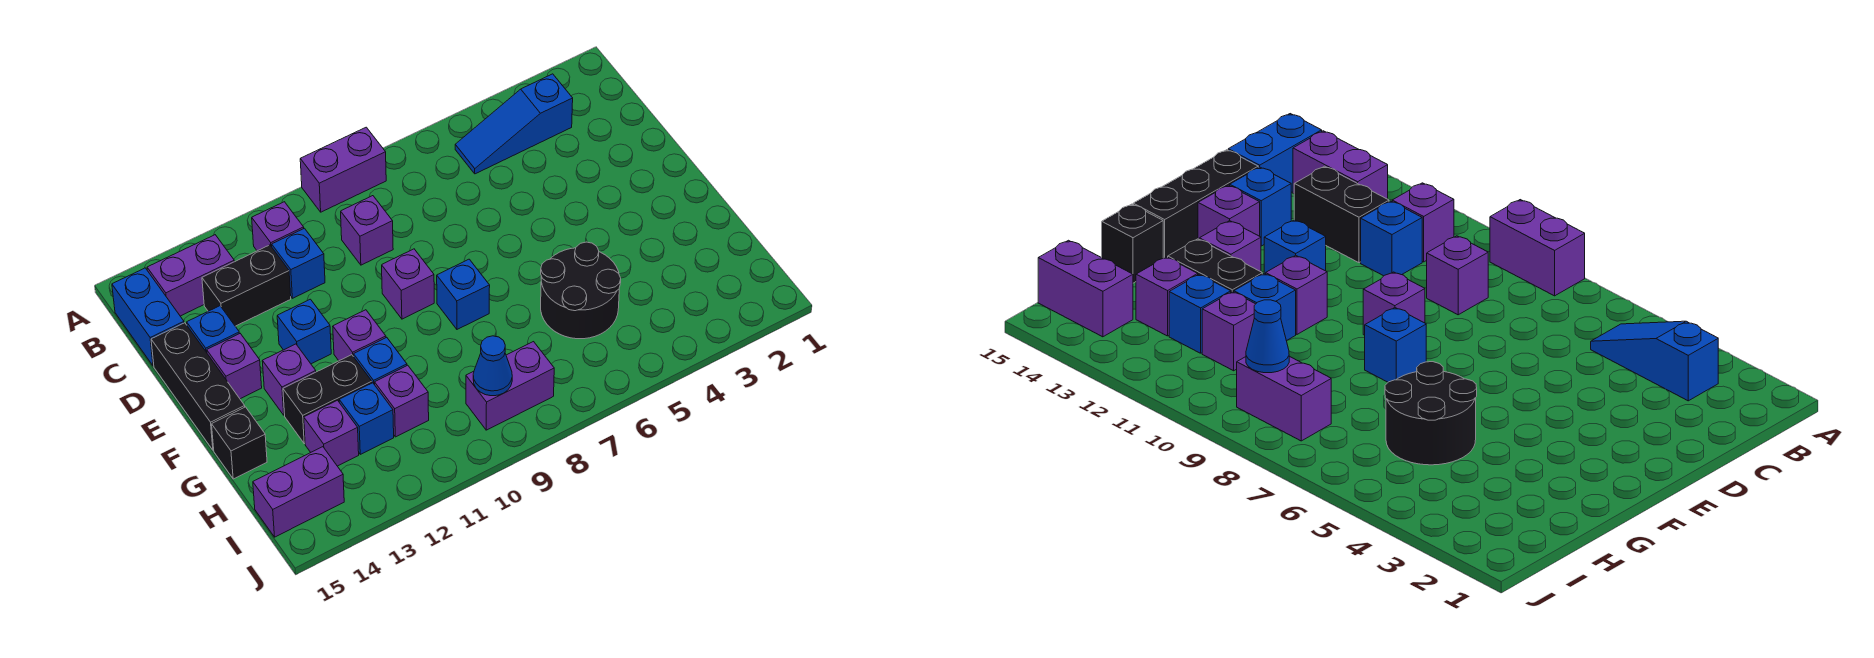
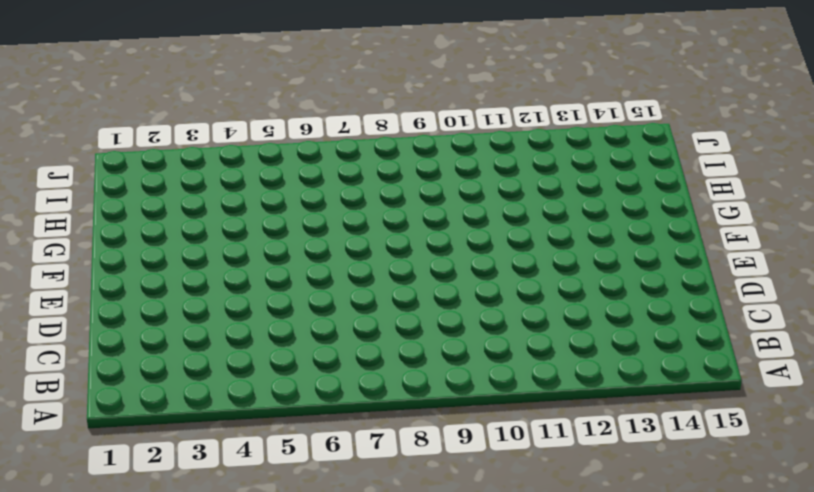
none -> purple 1x2 brick [300,127,386,212]
none -> blue 1x3 slope [455,74,573,174]
none -> purple 1x1 brick [252,202,304,251]

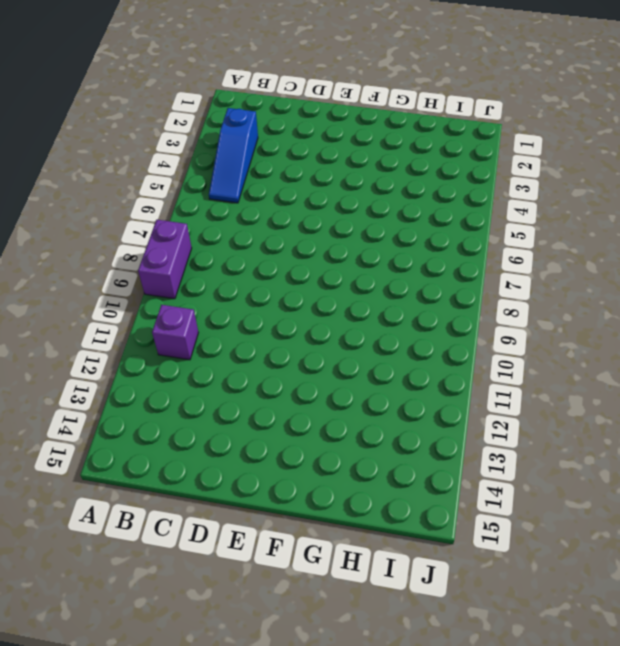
none -> purple 1x2 brick [147,235,234,316]
none -> blue 1x2 brick [112,268,184,366]
none -> purple 1x1 brick [341,196,393,265]

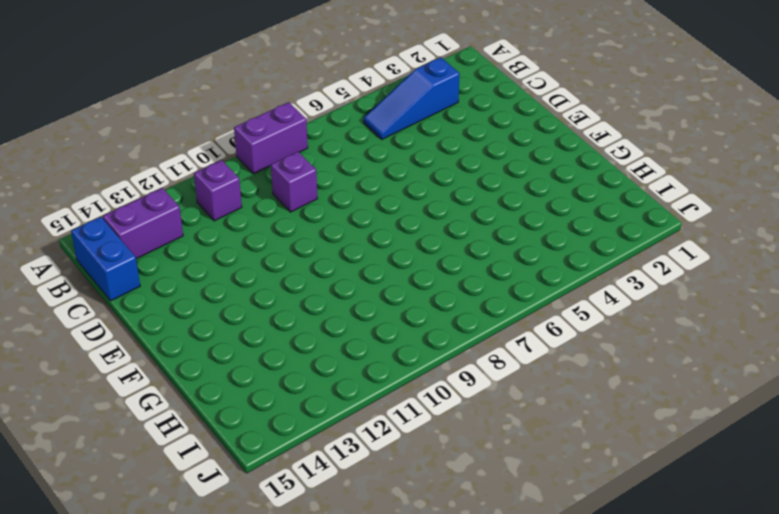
none -> blue 1x1 brick [272,228,325,298]
none -> black 1x2 brick [202,245,291,326]
none -> blue 1x1 brick [187,306,240,353]

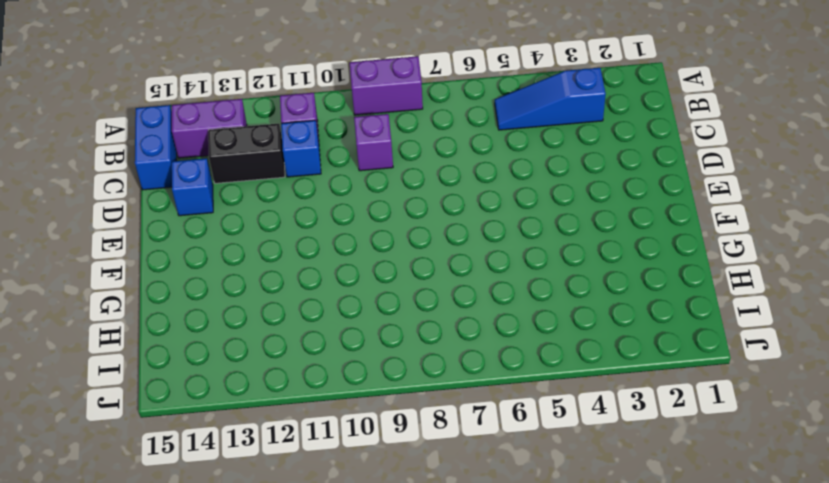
none -> black 1x3 brick [151,323,245,450]
none -> purple 1x1 brick [382,249,434,319]
none -> blue 1x1 brick [277,299,331,364]

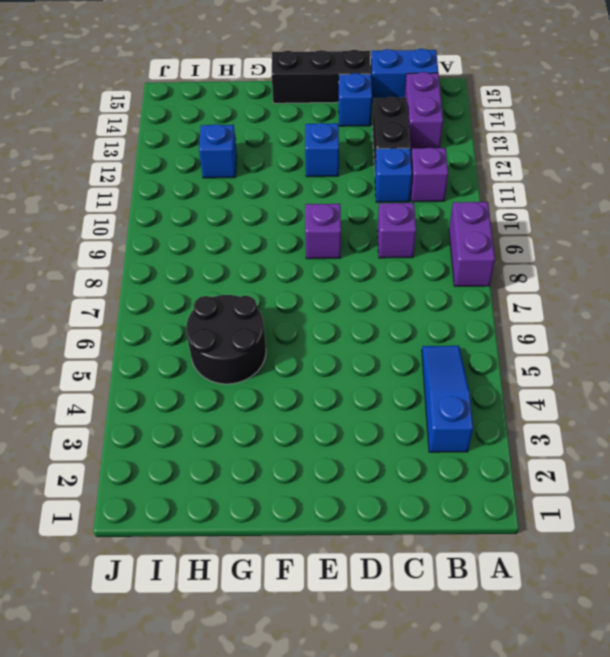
none -> purple 1x1 brick [207,334,262,399]
none -> blue 1x1 brick [437,259,490,329]
none -> purple 1x1 brick [333,310,386,361]

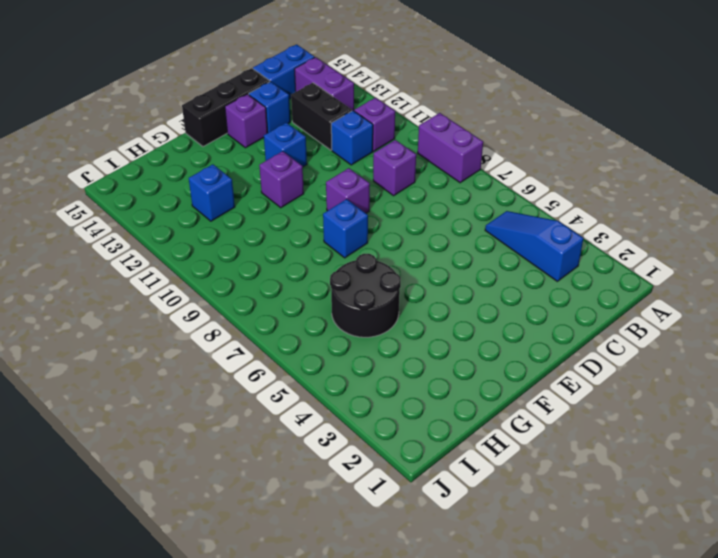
none -> purple 1x1 brick [262,344,316,415]
none -> blue 1x1 brick [354,338,407,385]
none -> black 1x2 brick [283,355,372,444]

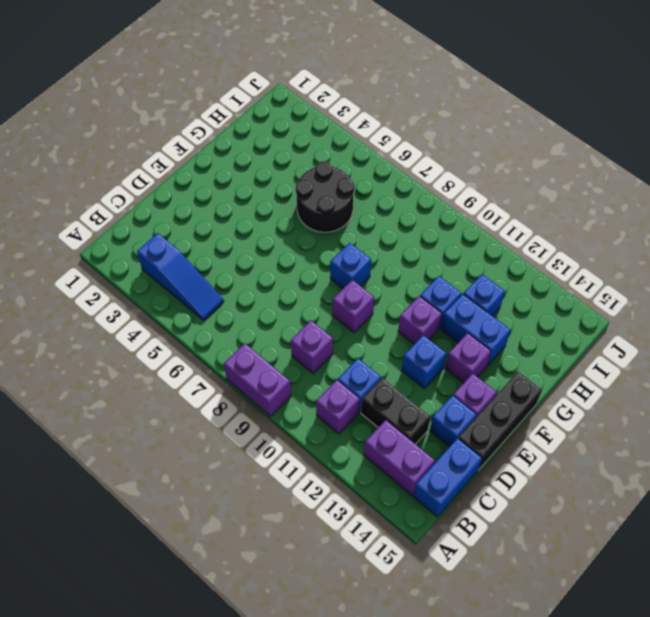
blue 1x2 brick [441,294,510,366] -> black 1x2 brick [283,355,372,444]
none -> black 1x1 brick [212,407,267,479]
none -> purple 1x1 brick [375,365,429,437]
none -> purple 1x1 brick [304,400,359,466]

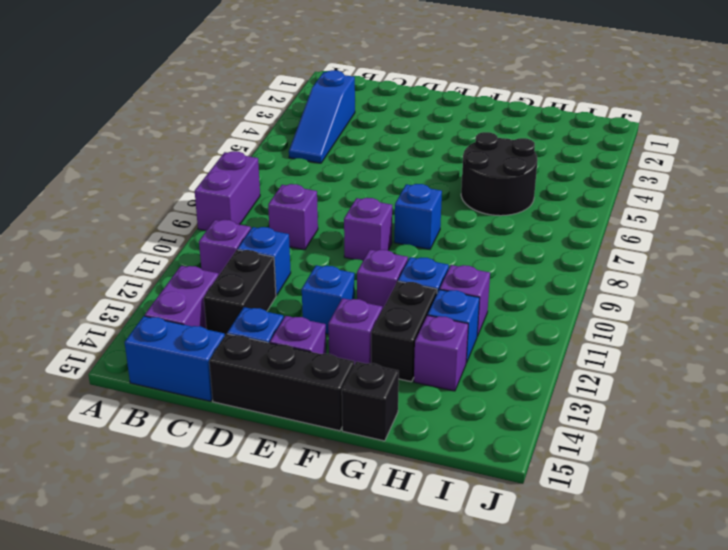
none -> purple 1x2 brick [466,342,554,430]
none -> purple 1x2 brick [253,447,344,537]
none -> blue 1x1 cone [473,336,512,396]

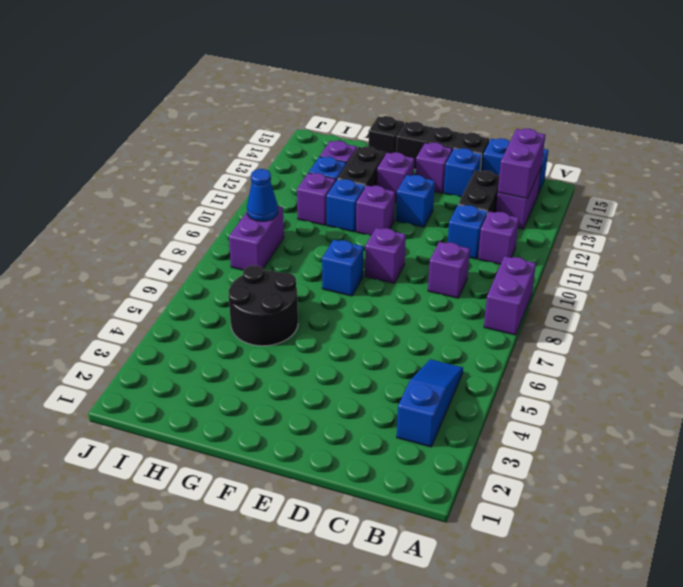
purple 1x2 brick [498,129,545,199] -> purple 1x2 brick moved to [253,447,344,537]

